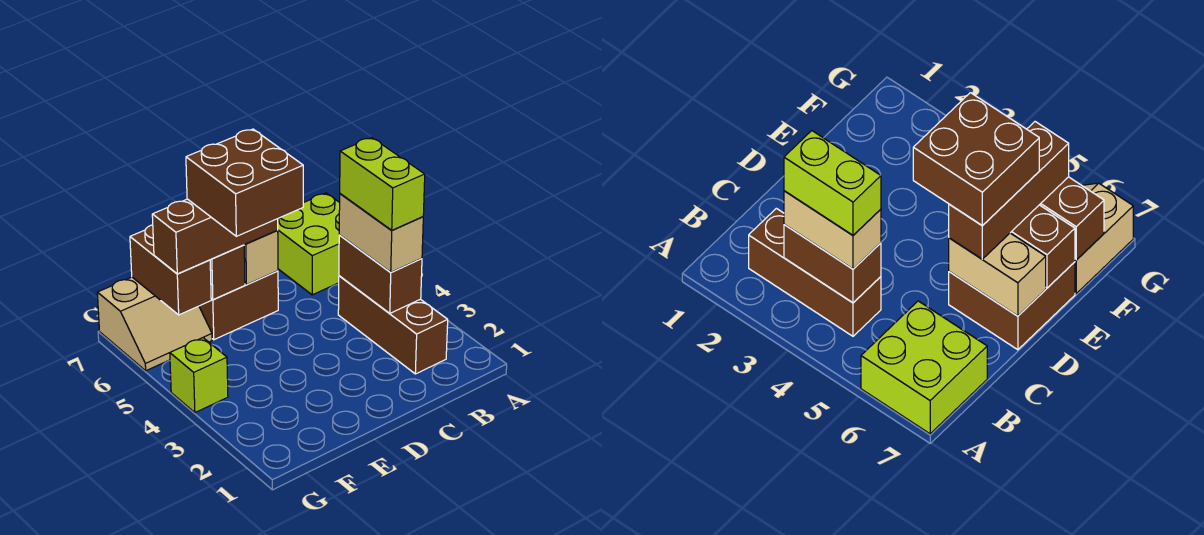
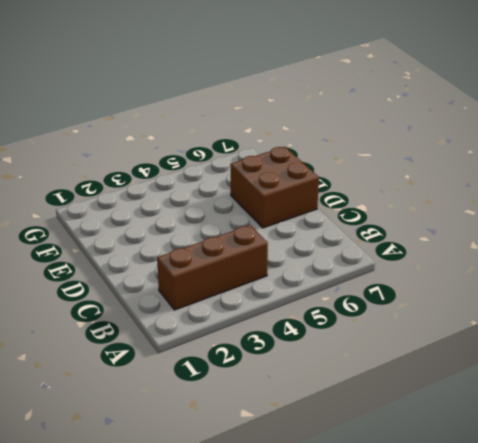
none -> lime 2x2 brick [277,193,340,295]
none -> tan 2x2 slope [97,277,212,371]
none -> lime 1x1 brick [170,338,228,413]

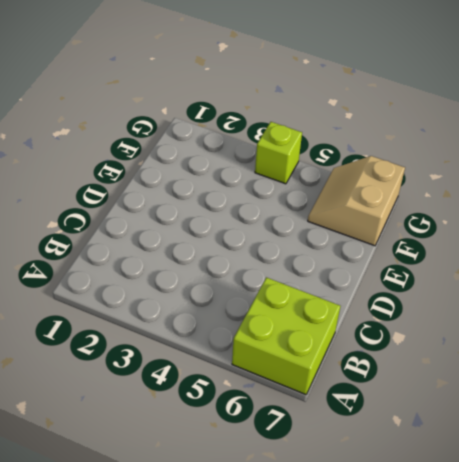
none -> brown 1x3 brick [338,276,448,374]
none -> brown 2x2 brick [199,271,278,340]
none -> brown 1x2 brick [339,235,422,313]

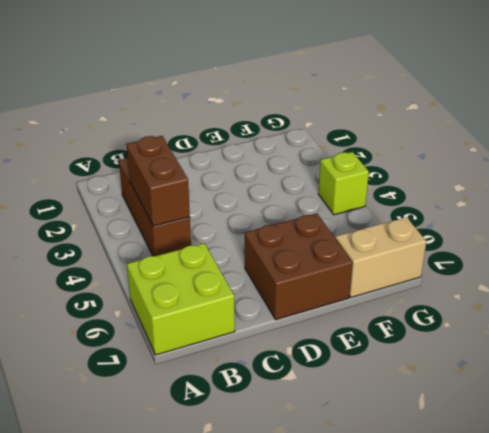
none -> tan 1x2 brick [244,231,278,285]
none -> brown 1x2 brick [210,245,245,300]
none -> brown 1x2 brick [130,225,211,315]

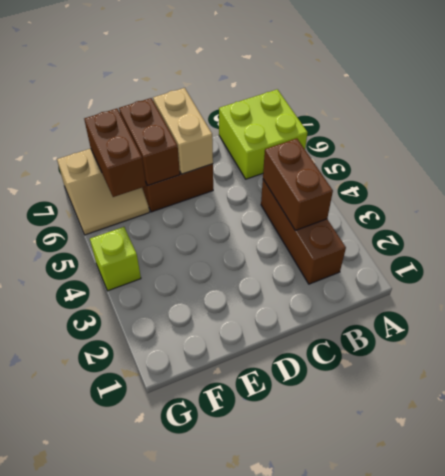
none -> tan 1x2 brick [339,194,423,272]
none -> brown 1x3 brick [152,199,278,274]
none -> lime 1x2 brick [340,138,425,230]

